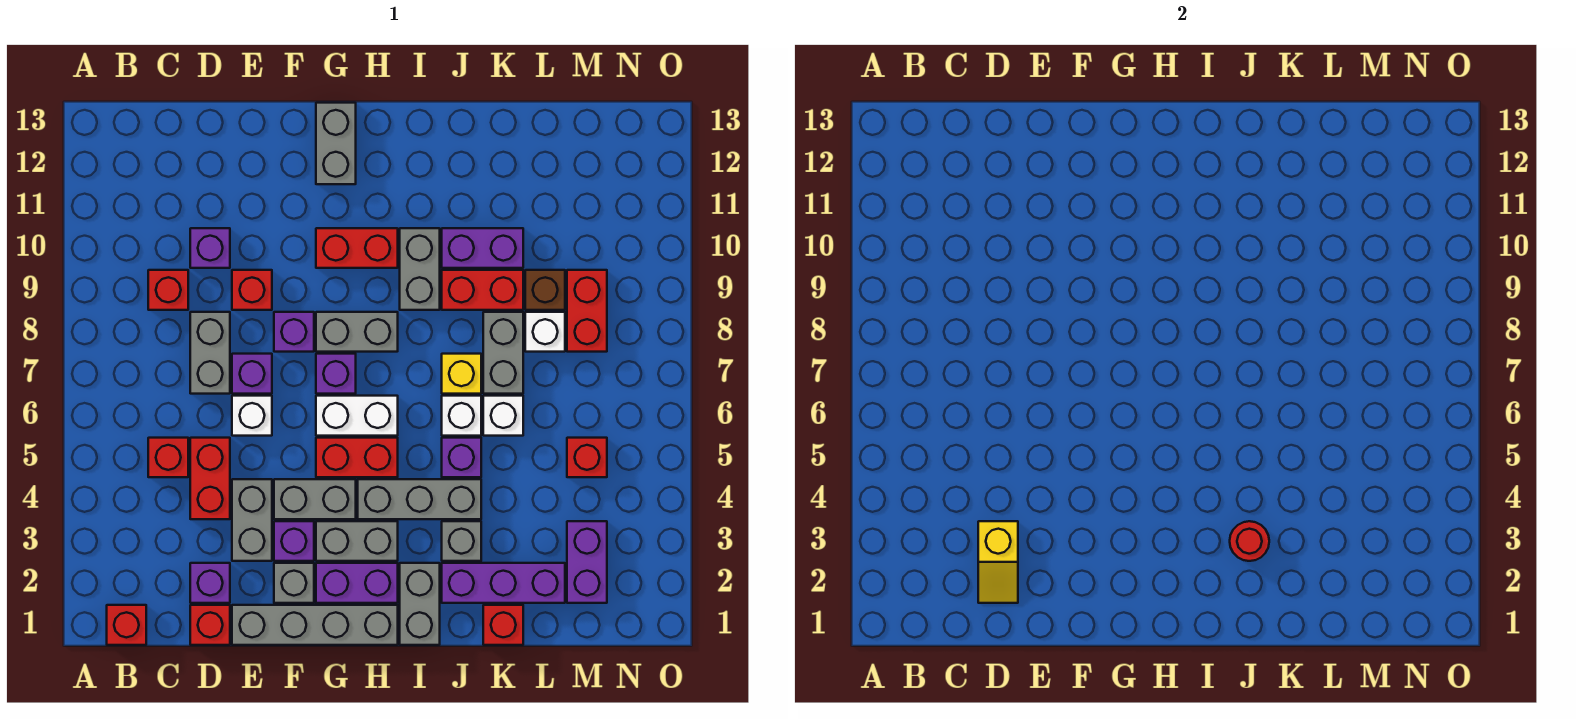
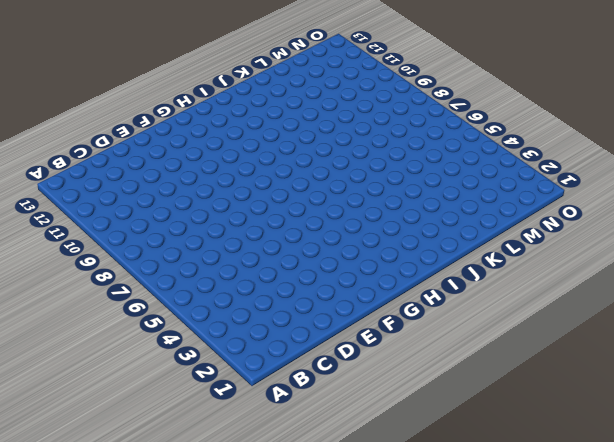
none -> red 1x1 brick [107,605,146,645]
none -> red 1x1 brick [148,438,188,477]
none -> red 1x1 brick [148,270,188,310]
none -> red 1x1 brick [190,605,230,645]

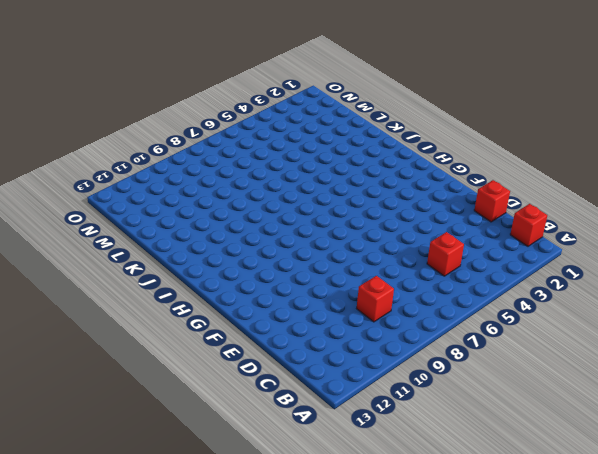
none -> purple 1x1 brick [190,563,230,603]
none -> red 1x2 brick [190,438,230,519]
none -> grey 1x2 brick [190,312,230,394]
none -> purple 1x1 brick [190,228,230,268]

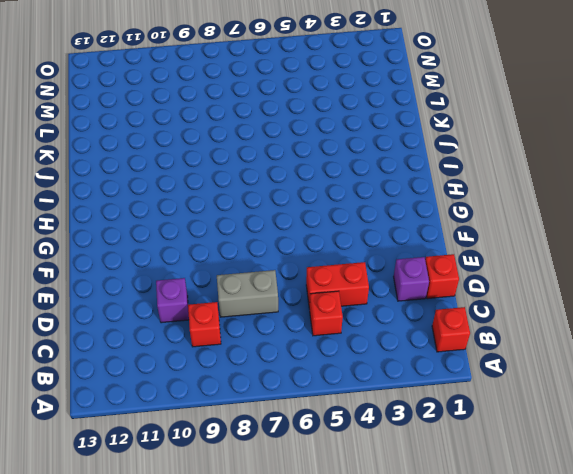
none -> grey 1x4 brick [232,605,398,645]
none -> grey 1x2 brick [232,479,272,561]
none -> white 1x1 brick [232,396,272,436]
none -> purple 1x1 brick [232,354,272,394]

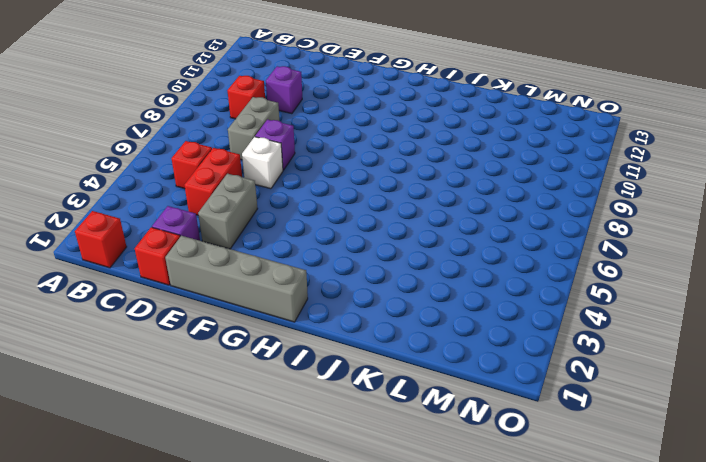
none -> red 1x1 brick [232,270,272,310]
none -> grey 1x1 brick [274,563,314,603]
none -> purple 1x1 brick [274,521,314,561]
none -> grey 1x2 brick [274,479,356,519]

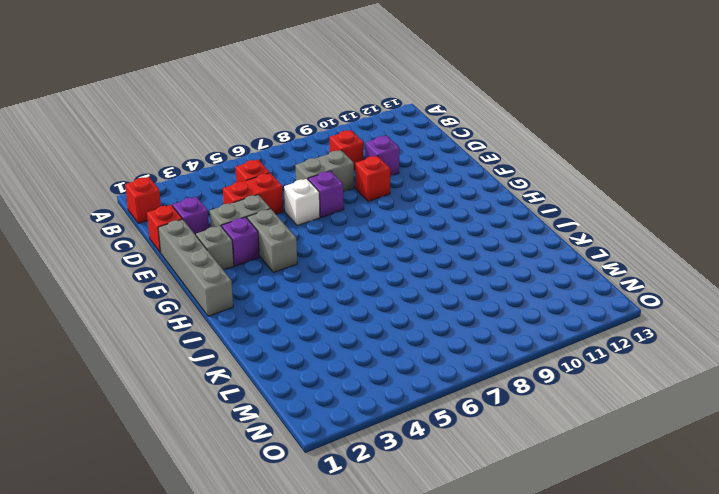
none -> purple 1x1 brick [274,312,314,352]
none -> purple 1x2 brick [316,563,398,603]
none -> grey 1x2 brick [316,521,398,561]
none -> red 1x2 brick [316,438,398,477]

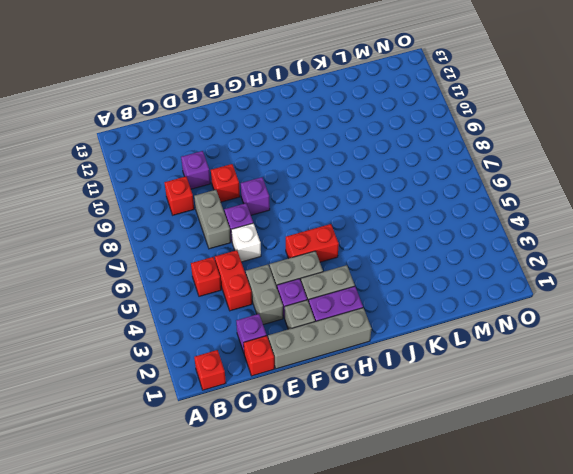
none -> white 1x2 brick [316,396,398,436]
none -> purple 1x1 brick [316,354,356,394]
none -> grey 1x2 brick [316,312,398,352]
none -> red 1x2 brick [316,228,398,268]

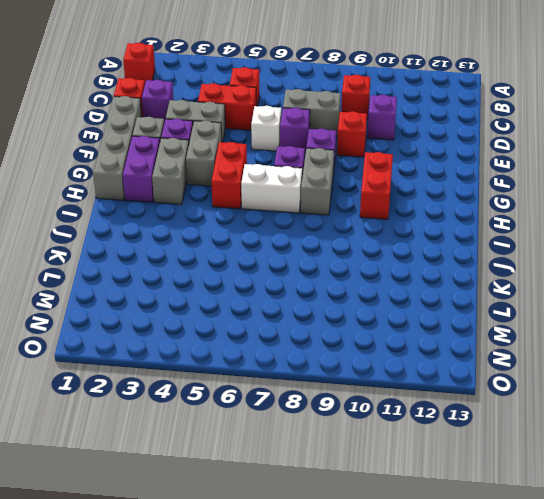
white 1x2 brick [241,164,302,213] -> white 1x2 brick turned to [316,396,398,436]
none -> grey 1x2 brick [316,103,356,184]
none -> grey 1x3 brick [358,479,481,519]
none -> grey 1x2 brick [400,563,440,645]
none -> grey 1x2 brick [400,228,440,310]

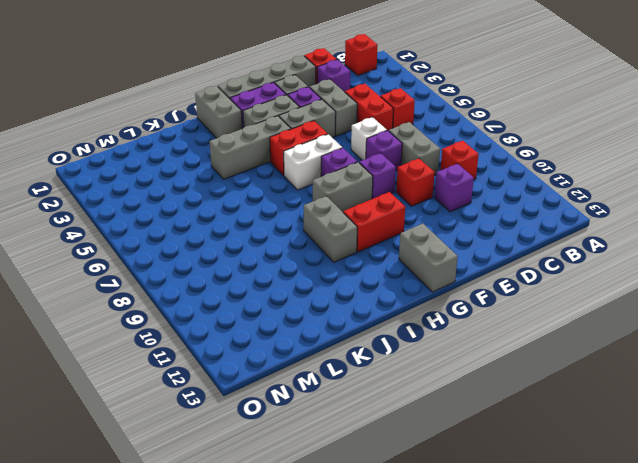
none -> purple 1x3 brick [442,563,565,603]
none -> grey 1x1 brick [442,521,481,561]
none -> purple 1x1 brick [442,438,481,477]
none -> white 1x1 brick [442,396,481,436]

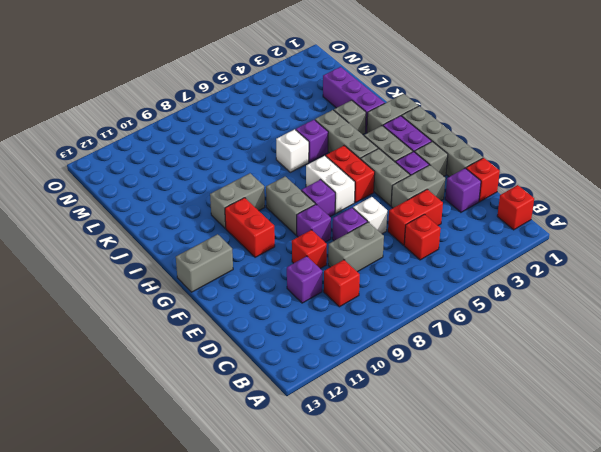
none -> yellow 1x1 brick [442,354,481,394]
none -> red 1x2 brick [442,270,523,310]
none -> purple 1x2 brick [442,228,523,268]
none -> red 1x1 brick [483,605,523,645]

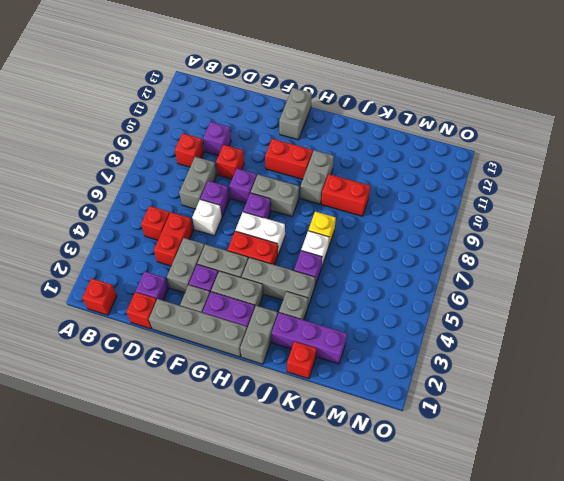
none -> purple 1x2 brick [442,228,523,268]
none -> white 1x1 brick [483,396,523,436]
none -> grey 1x2 brick [483,312,523,394]
none -> white 1x1 brick [525,312,565,352]

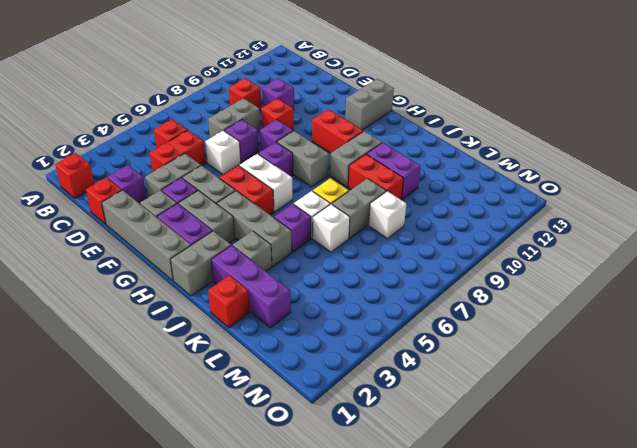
none -> brown 1x1 brick [525,270,565,310]
none -> purple 1x2 brick [567,521,607,603]
none -> red 1x1 brick [567,438,607,477]
none -> red 1x2 brick [567,270,607,352]

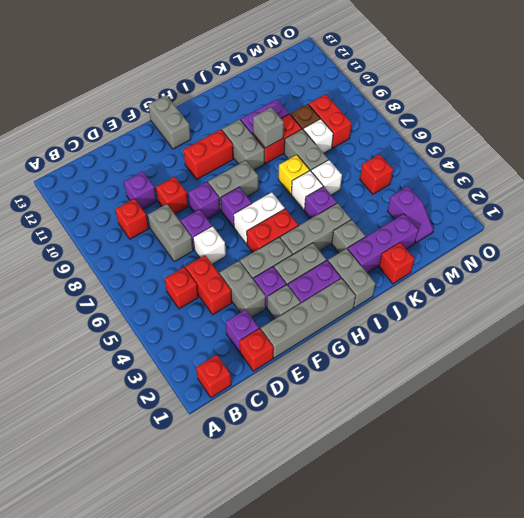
grey 1x1 brick [253,107,284,148] -> none
purple 1x2 slope [388,186,433,243] -> purple 1x2 brick [567,521,607,603]
none -> yellow 1x2 slope [978,521,1018,603]
none -> red 1x1 round brick [1230,521,1269,561]

